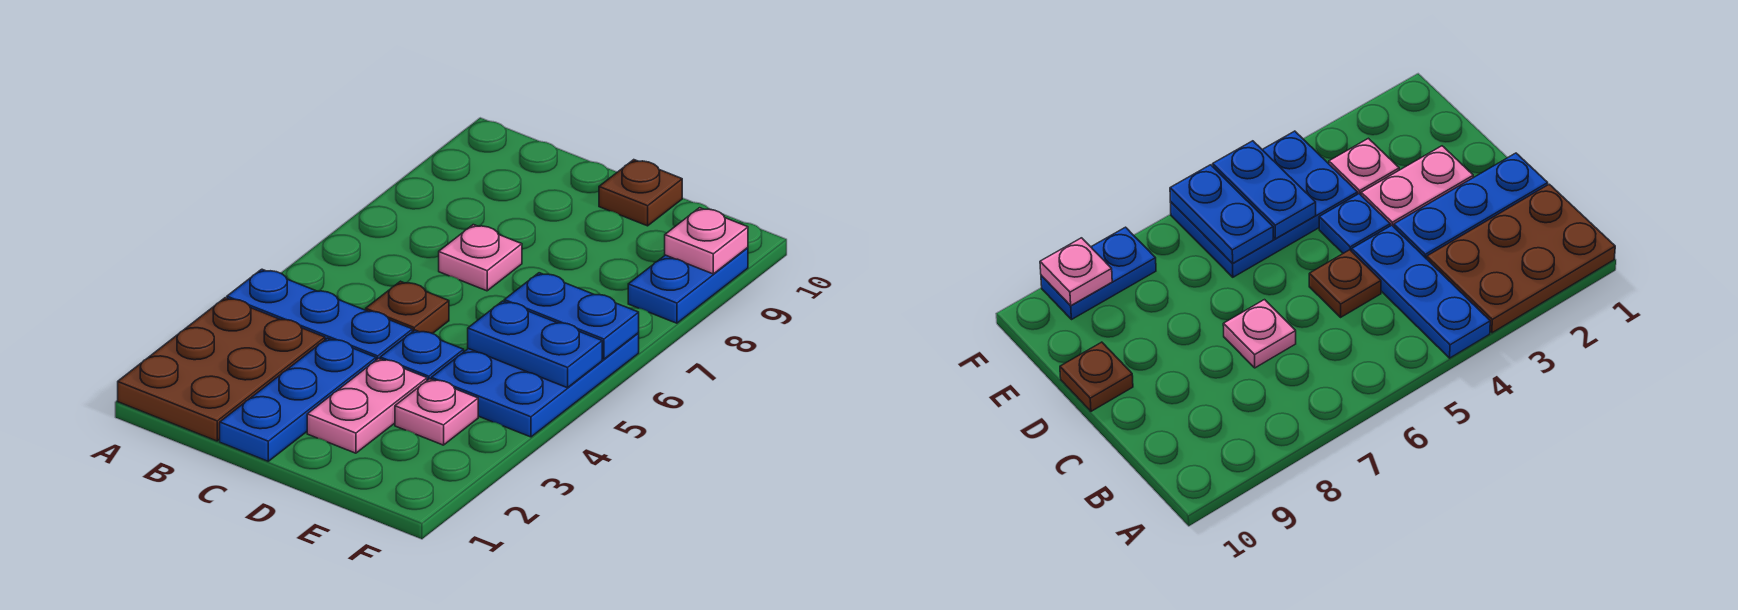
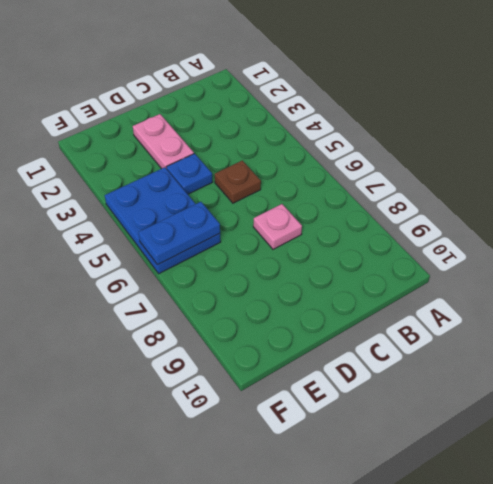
none -> brown 2x3 plate [118,298,325,441]
none -> blue 1x3 plate [227,269,413,360]
none -> blue 1x3 plate [220,338,376,461]

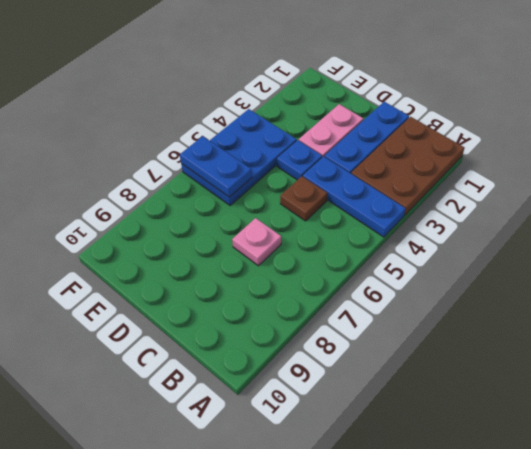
none -> brown 1x1 plate [599,160,682,226]
none -> pink 1x1 plate [395,379,478,445]
none -> blue 1x2 plate [628,248,748,323]

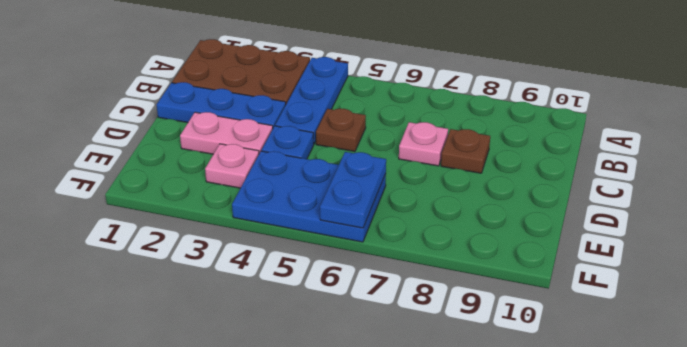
brown 1x1 plate [441,129,490,173] -> brown 1x1 plate moved to [599,160,682,226]
none -> blue 1x2 plate [628,248,748,323]
none -> blue 1x2 plate [468,301,602,388]
none -> pink 1x1 plate [665,208,748,274]

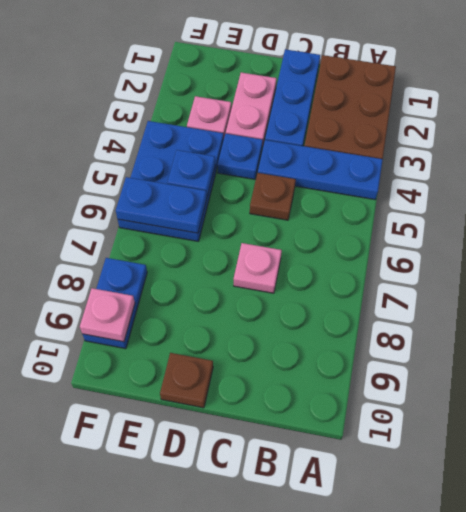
blue 1x1 plate [167,150,215,197] -> blue 1x2 plate [468,301,602,388]

